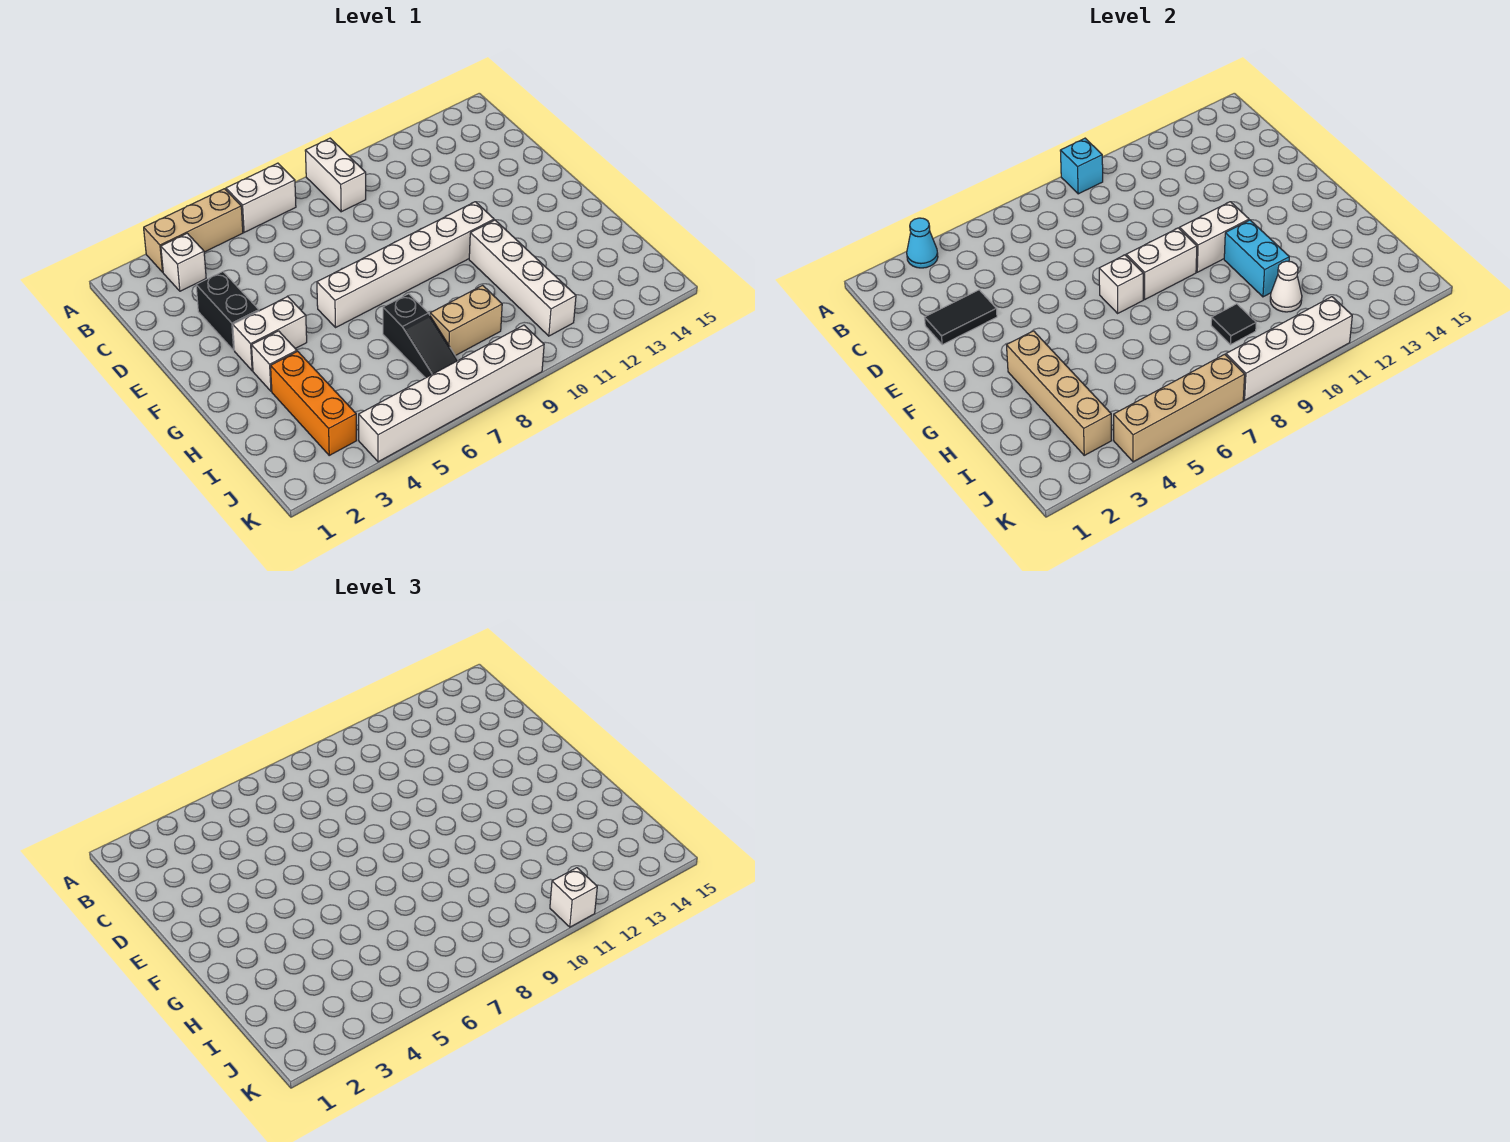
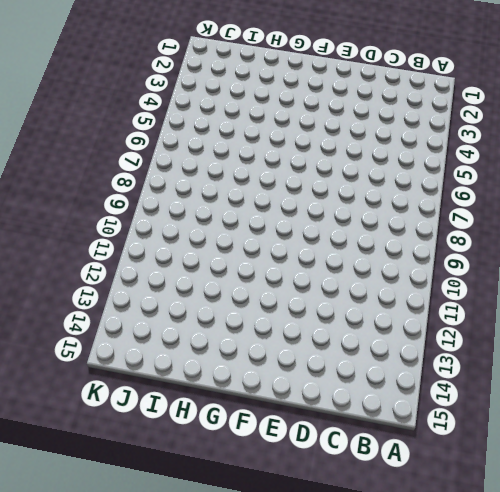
none -> tan 1x3 brick [144,189,243,272]
none -> white 1x2 brick [226,163,296,232]
none -> white 1x2 brick [305,138,366,212]

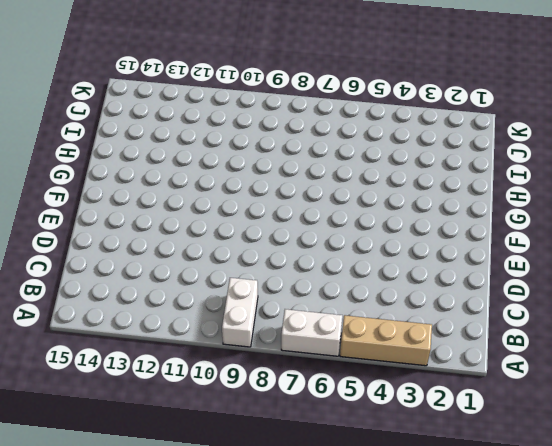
none -> white 1x1 brick [161,233,206,291]
none -> black 1x2 brick [196,272,259,350]
none -> white 1x2 brick [233,297,307,371]

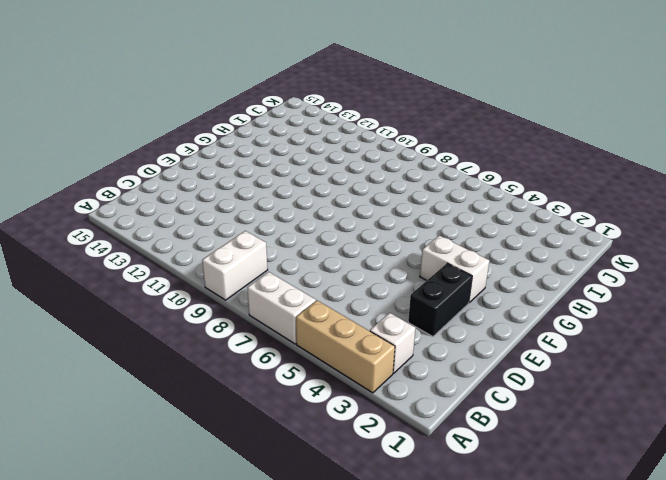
none -> white 1x6 brick [317,202,494,327]
none -> white 1x1 brick [252,331,297,391]
none -> white 1x4 brick [469,220,576,336]

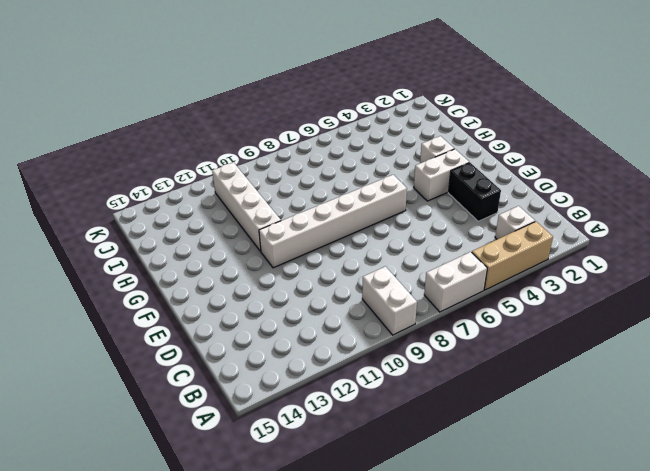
none -> orange 1x3 brick [271,351,357,455]
none -> black 1x3 slope [383,294,458,378]
none -> tan 1x2 brick [430,285,502,356]

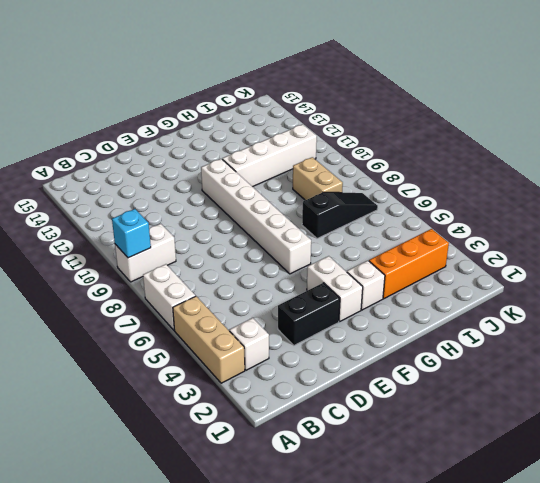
none -> white 1x6 brick [359,325,544,462]
none -> cyan 1x1 cone [907,218,938,268]
none -> black 1x2 tile [925,290,997,345]

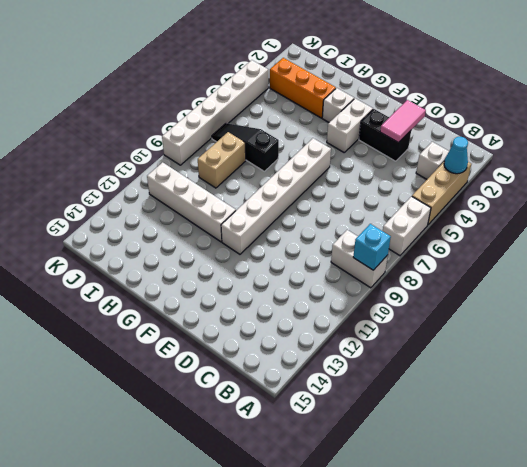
pink 1x2 tile [380,100,426,143] -> black 1x2 tile [925,290,997,345]
none -> white 1x1 brick [1099,255,1143,313]
none -> white 1x2 brick [1126,228,1197,299]
none -> white 1x2 brick [1180,202,1249,272]

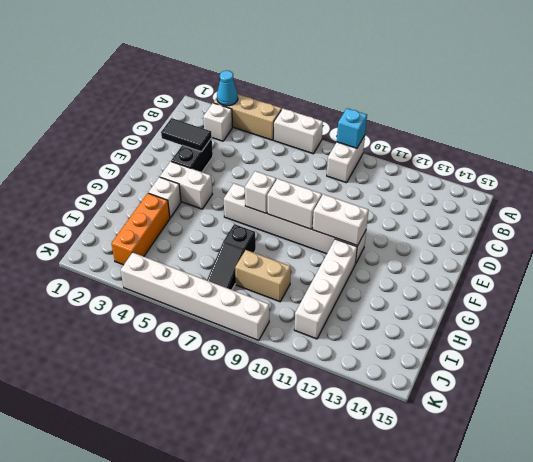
none -> tan 1x4 brick [1007,331,1112,455]
none -> cyan 1x2 brick [1224,220,1289,297]
none -> black 1x1 tile [1211,304,1256,345]

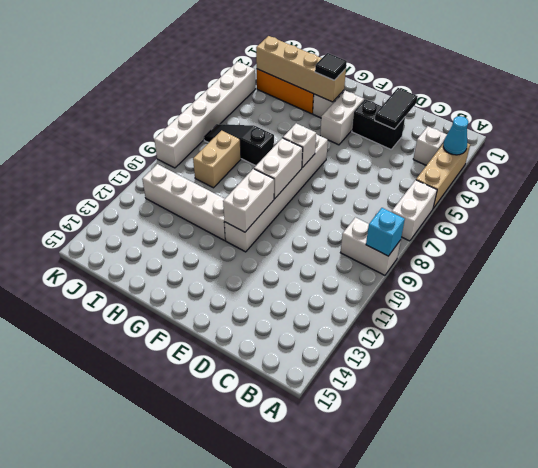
black 1x1 tile [315,53,347,80] -> black 1x1 tile moved to [1211,304,1256,345]
none -> cyan 1x2 brick [1224,220,1289,297]
none -> white 1x1 cone [1270,261,1302,312]
none -> tan 1x4 brick [1114,354,1245,462]

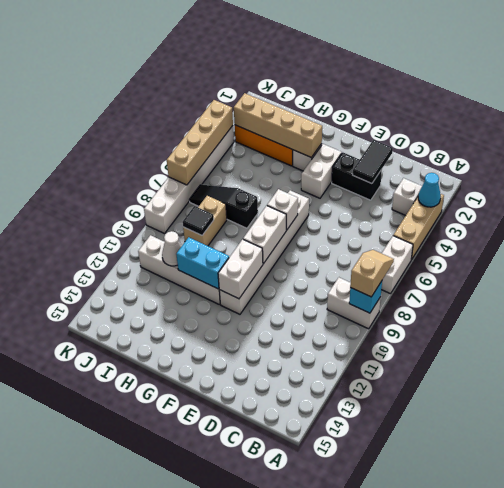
tan 1x2 slope [350,250,394,297] -> none
none -> white 1x4 brick [1226,297,1352,400]
none -> white 1x1 brick [550,868,597,927]

